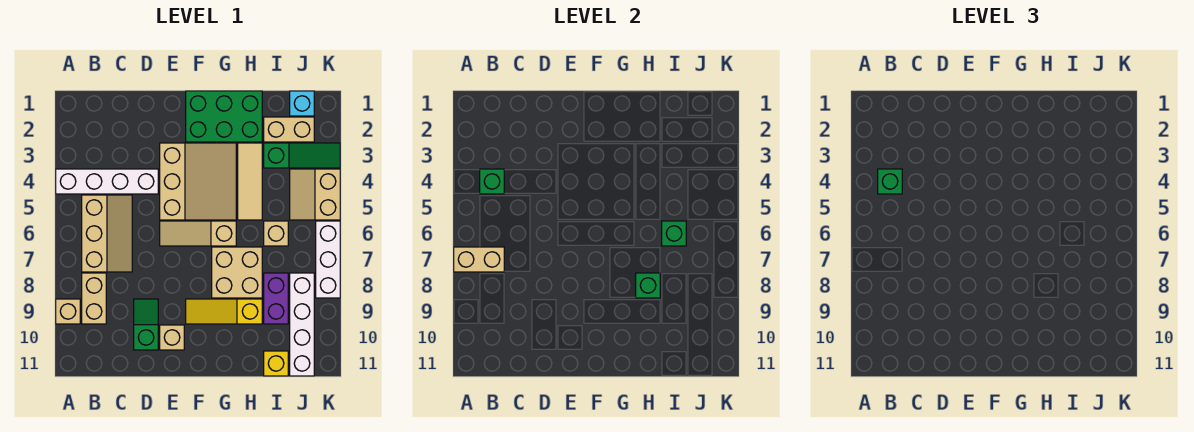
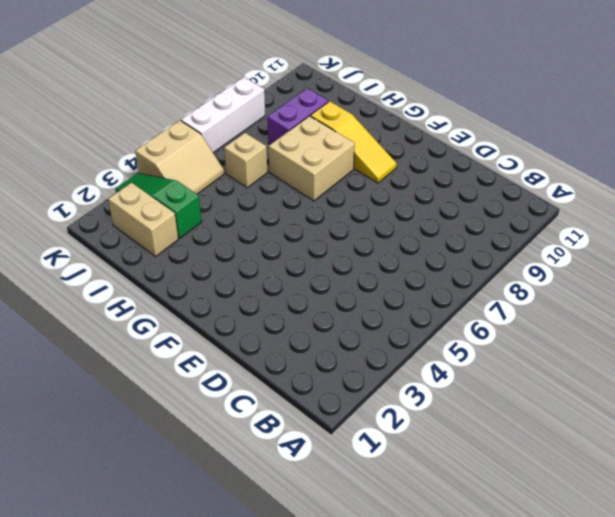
none -> white 1x4 brick [56,169,158,194]
none -> tan 1x1 brick [56,299,80,324]
none -> tan 2x3 slope [82,195,132,272]

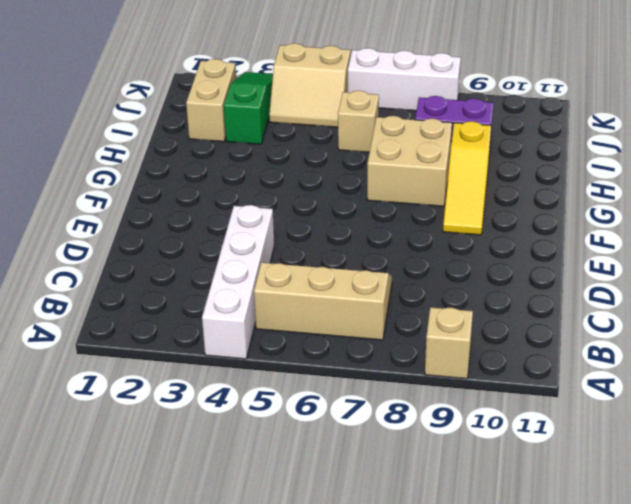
none -> tan 1x2 brick [82,273,106,324]
none -> green 1x2 slope [134,299,158,350]
none -> tan 3x3 slope [160,143,236,220]

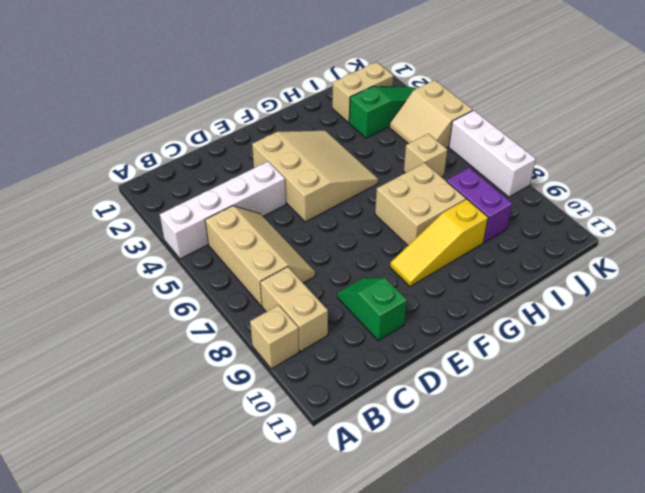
none -> tan 1x3 slope [160,221,236,246]
none -> tan 1x1 brick [160,325,184,350]
none -> green 2x3 brick [186,91,262,142]

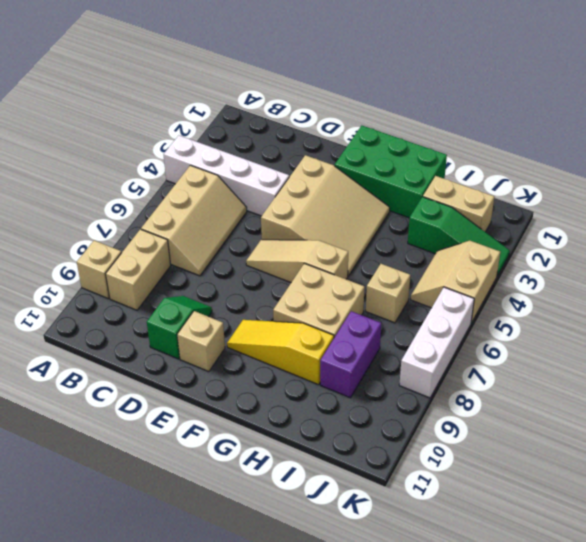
none -> tan 1x3 tile [238,143,262,220]
none -> yellow 1x1 brick [264,351,288,376]
none -> cyan 1x1 brick [290,91,314,116]

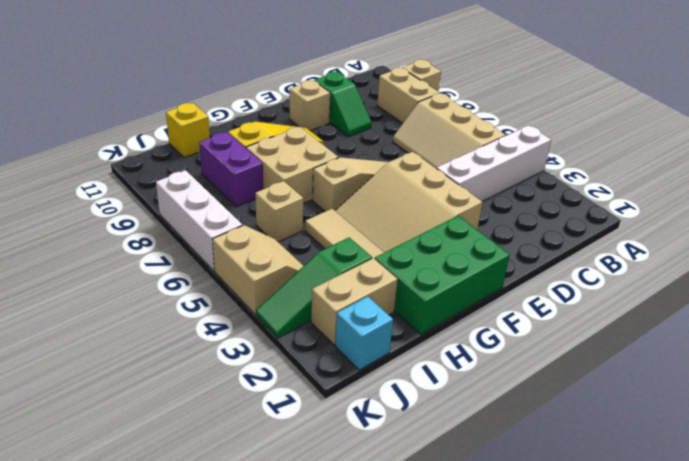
none -> white 1x4 brick [290,273,314,376]
none -> tan 1x2 brick [454,247,504,272]
none -> green 1x1 brick [480,169,504,194]

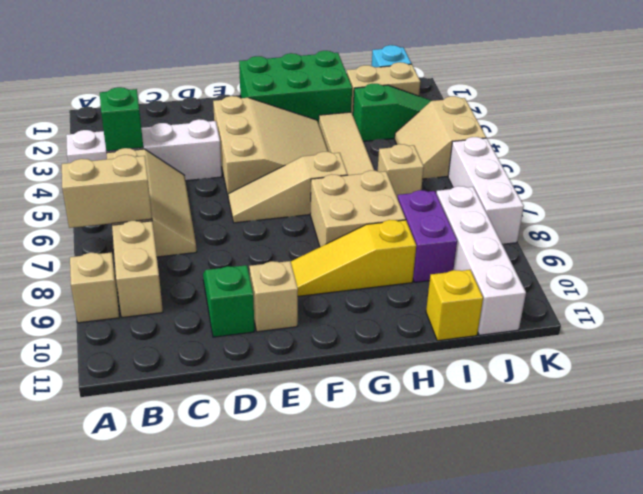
none -> green 1x1 brick [636,273,660,298]
none -> green 1x1 brick [662,221,686,246]
none -> green 1x1 brick [878,169,902,194]

